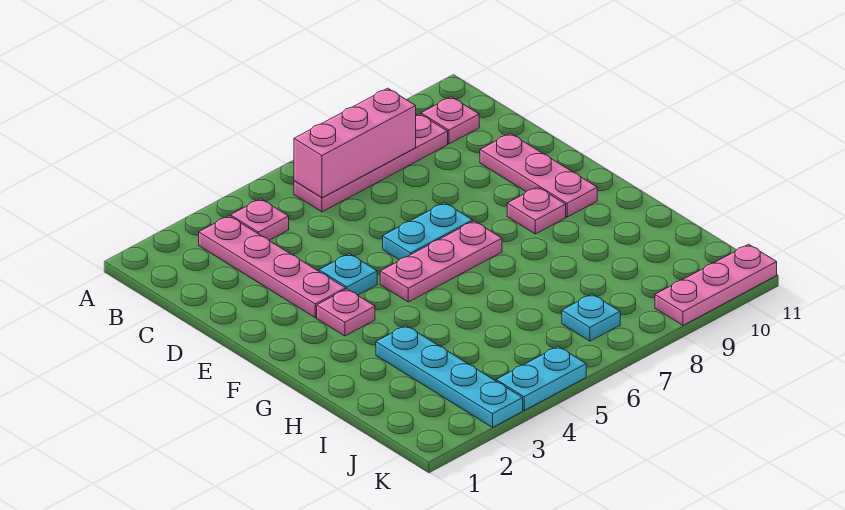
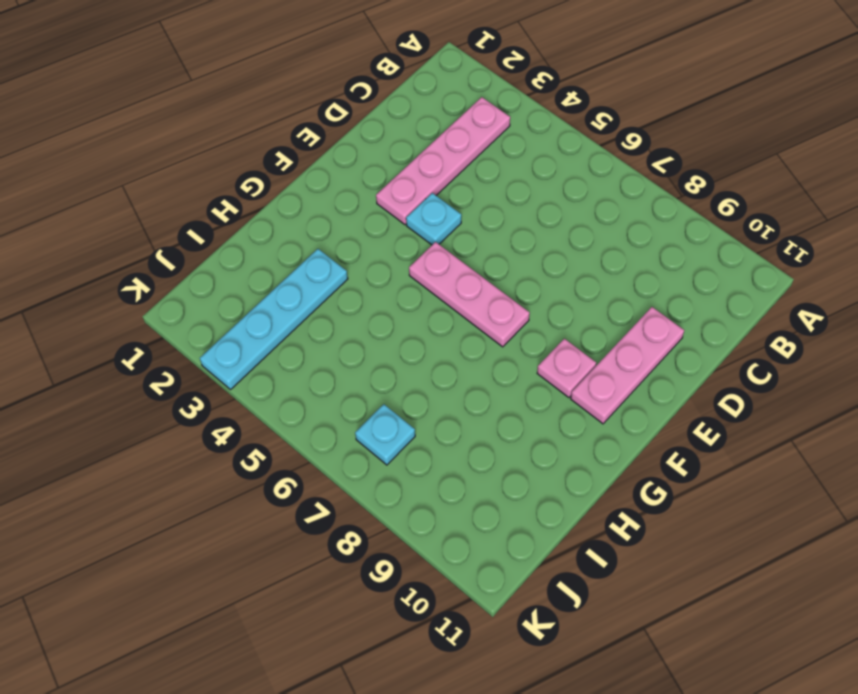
none -> pink 1x1 plate [230,199,289,240]
none -> pink 1x4 plate [294,114,448,212]
none -> pink 1x1 plate [421,97,479,144]

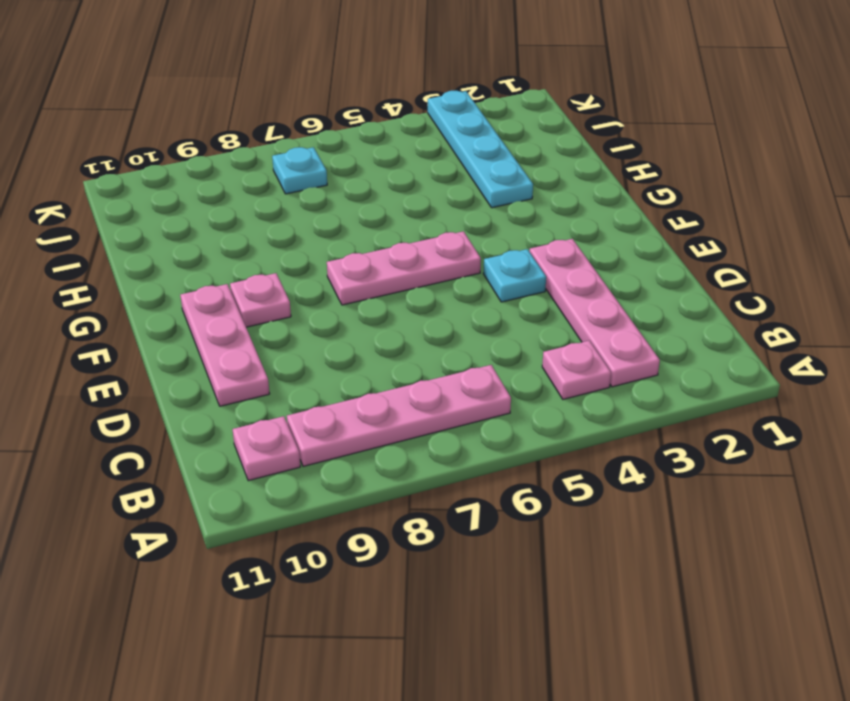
none -> cyan 1x2 plate [383,203,473,260]
none -> pink 1x1 plate [317,289,375,336]
none -> cyan 1x2 plate [496,346,586,410]

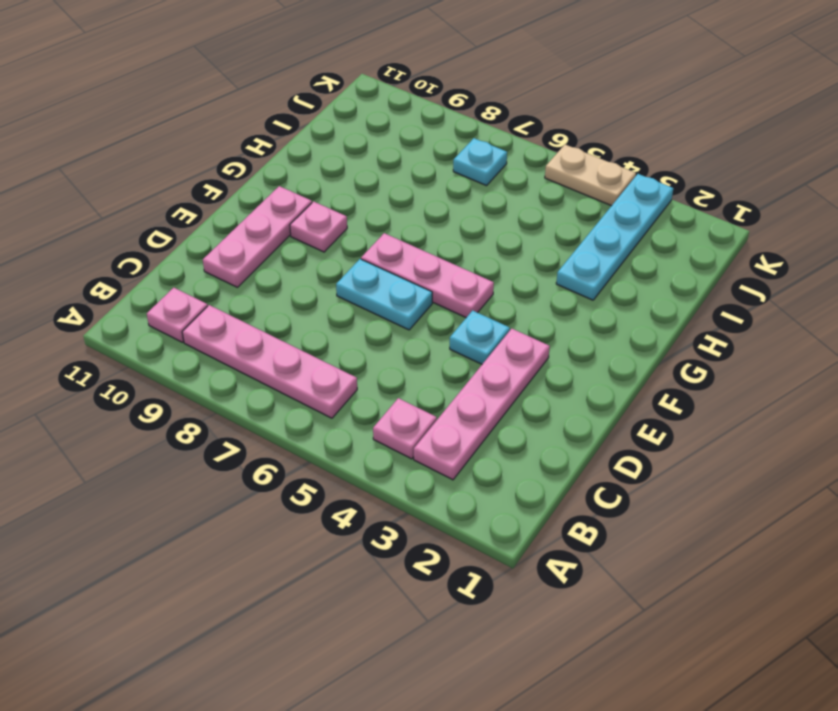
tan 1x2 plate [545,145,636,206] -> cyan 1x2 plate [496,346,586,410]
none -> pink 1x1 plate [317,289,375,336]
none -> pink 1x3 plate [655,244,777,325]
none -> pink 1x3 brick [294,88,416,198]

